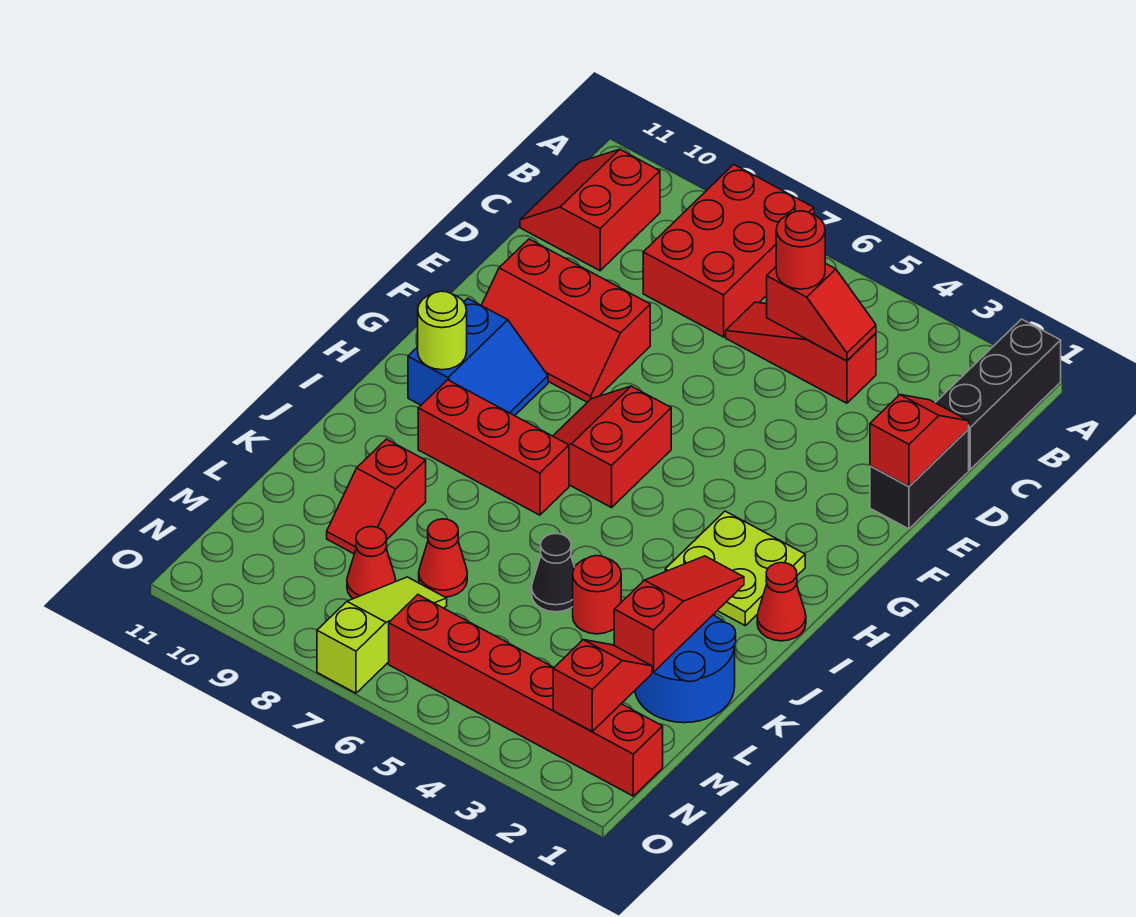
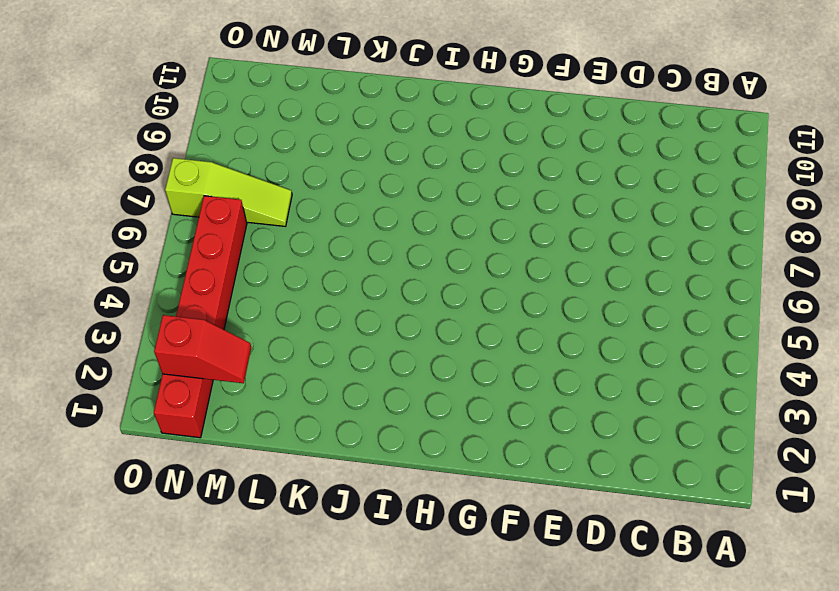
none -> black 1x3 brick [935,319,1061,469]
none -> red 2x3 brick [643,164,814,337]
none -> red 2x2 slope [520,149,660,271]

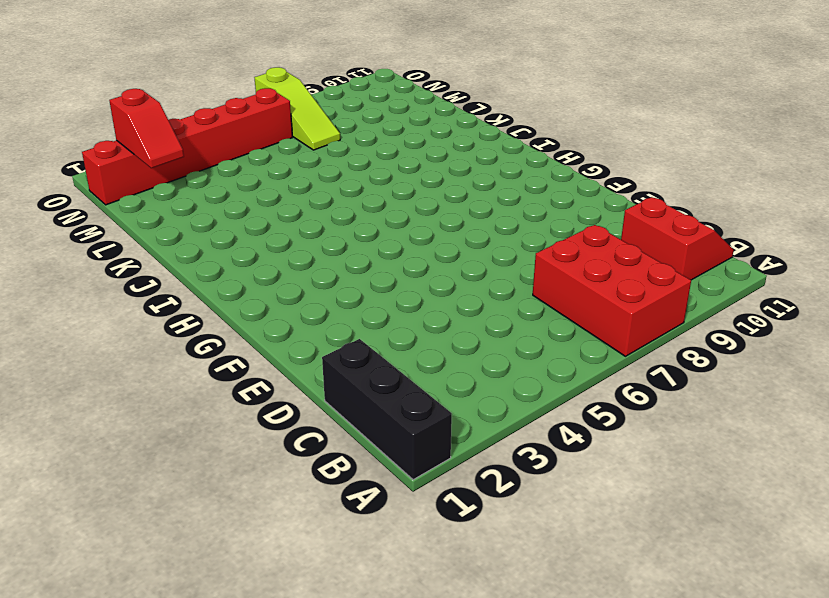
none -> red 1x3 slope [726,302,876,403]
none -> black 1x2 brick [870,429,969,529]
none -> red 2x3 slope [481,239,650,402]

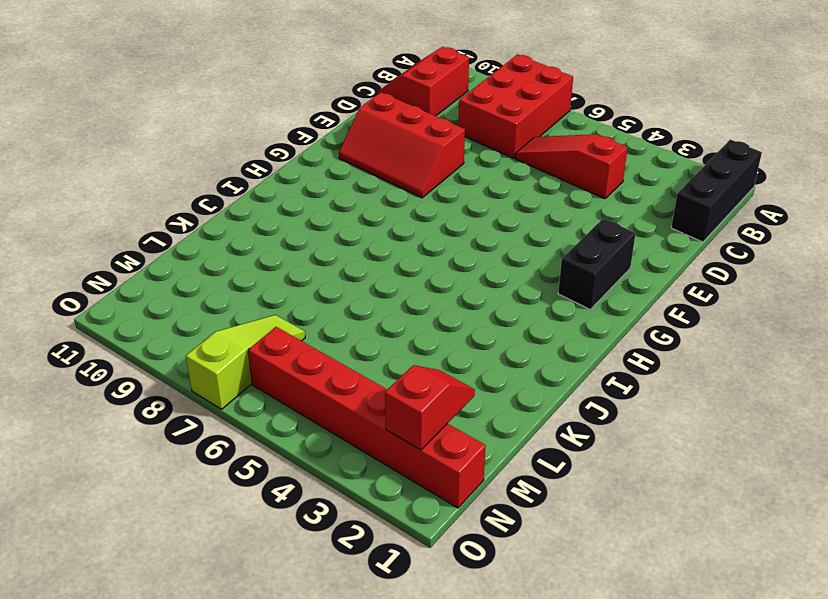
black 1x2 brick [558,218,636,309] -> black 1x2 brick moved to [870,429,969,529]
none -> red 2x2 slope [553,386,671,508]
none -> blue 2x2 slope [408,298,548,416]
none -> lime 2x2 plate [665,511,805,626]

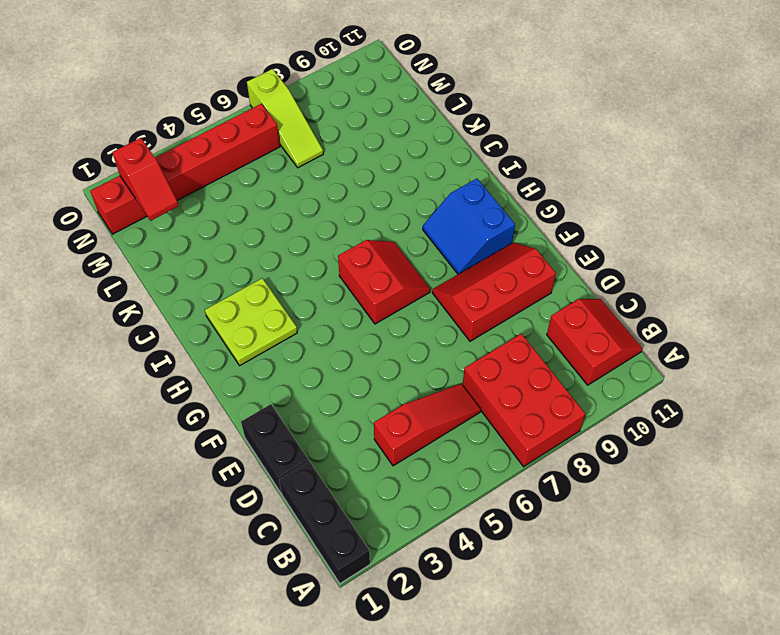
none -> red 1x1 cone [757,563,806,641]
none -> red 1x3 brick [418,380,569,515]
none -> blue 2x2 round brick [635,615,736,723]

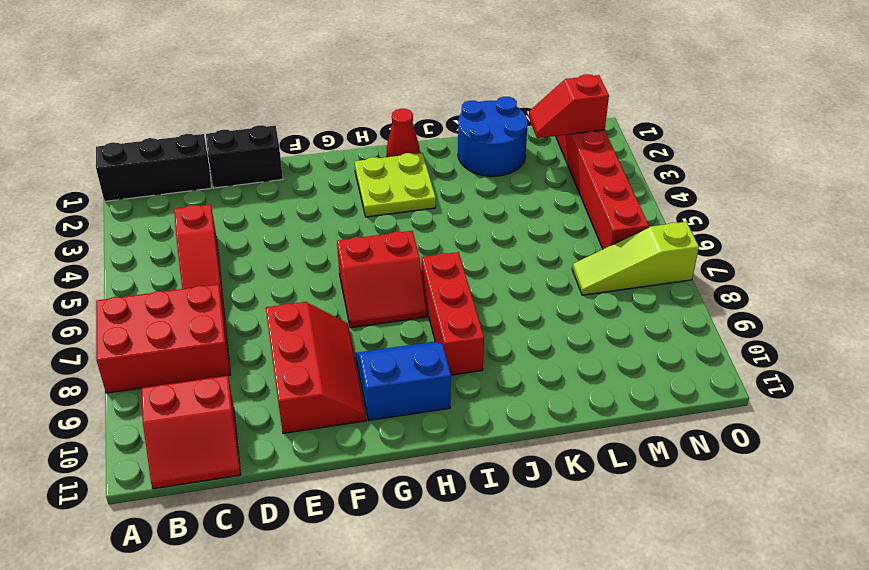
none -> red 1x1 round brick [573,556,621,634]
none -> black 1x1 cone [531,534,575,612]
none -> red 1x2 slope [327,439,426,554]

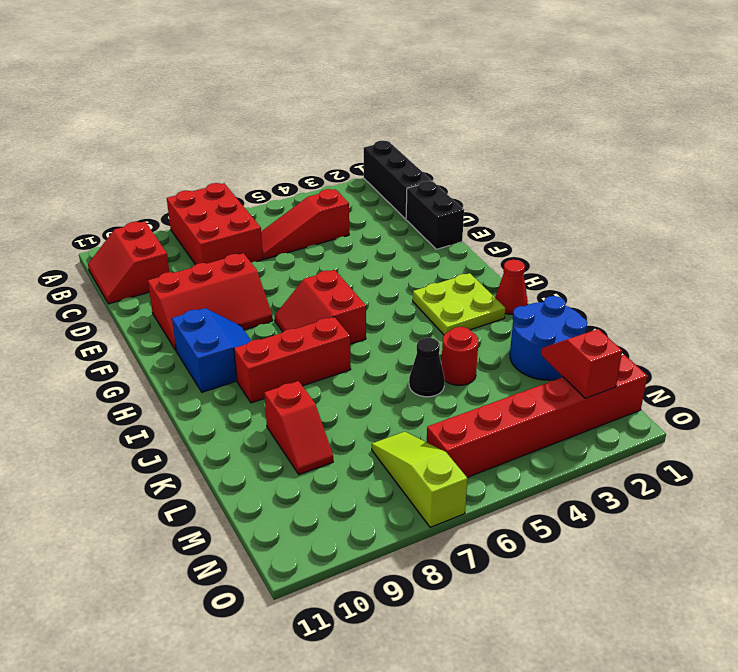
none -> red 1x1 cone [419,519,467,597]
none -> red 1x1 cone [347,527,396,599]
none -> red 1x2 slope [767,263,876,361]

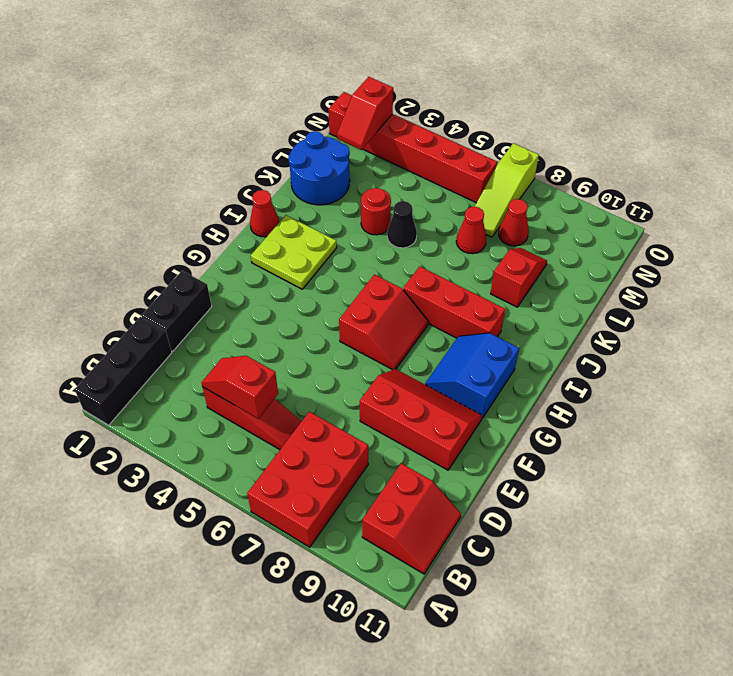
none -> red 1x2 slope [870,395,969,487]
none -> lime 1x1 round brick [418,291,467,370]
none -> red 1x3 slope [614,556,744,672]

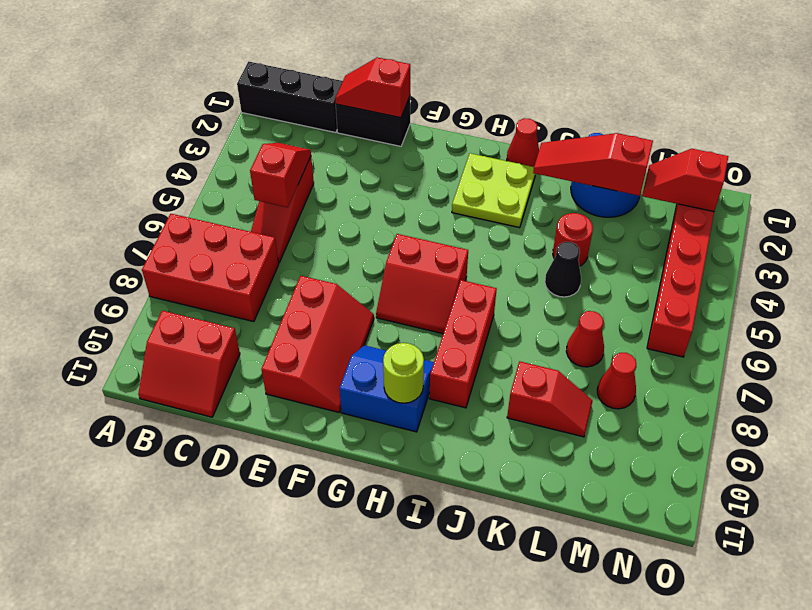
none -> lime 1x3 slope [317,577,447,693]
none -> red 1x1 round brick [776,211,825,289]

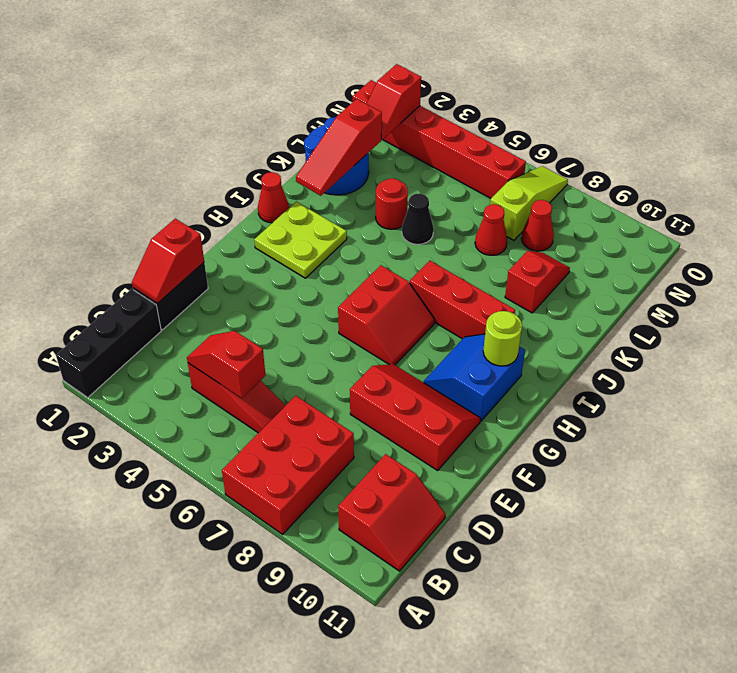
lime 1x3 slope [490,166,568,240] -> lime 1x3 slope turned to [317,577,447,693]
none -> red 1x1 round brick [776,211,825,289]

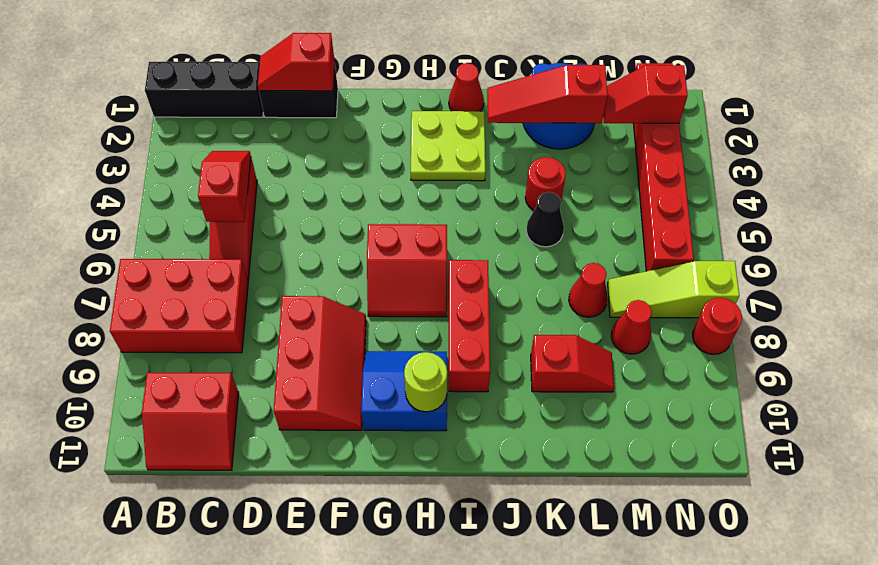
red 1x1 round brick [693,298,742,354] -> red 1x1 round brick moved to [776,211,825,289]

